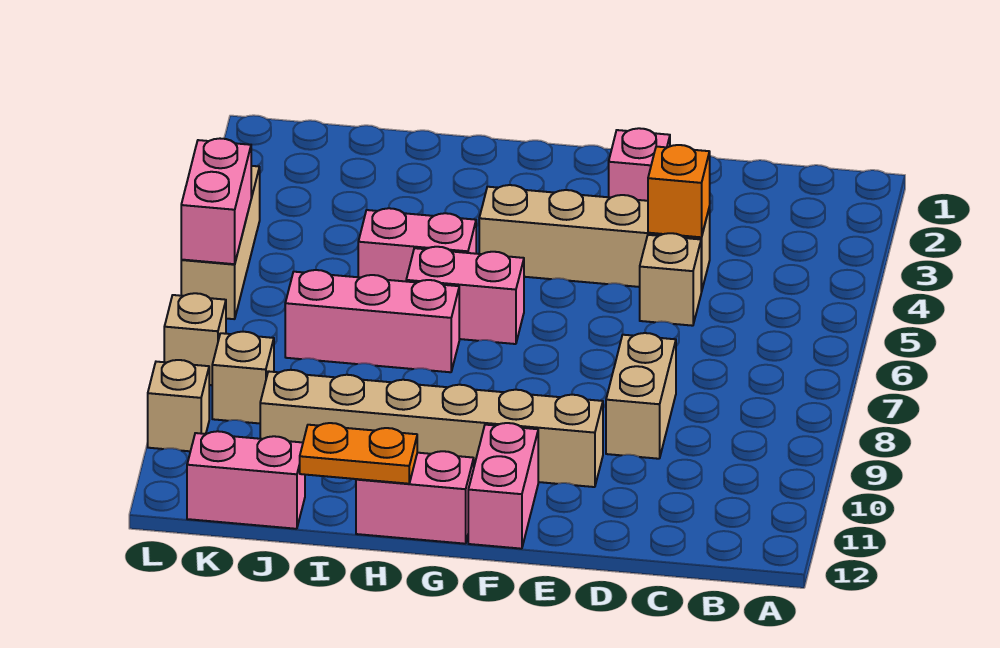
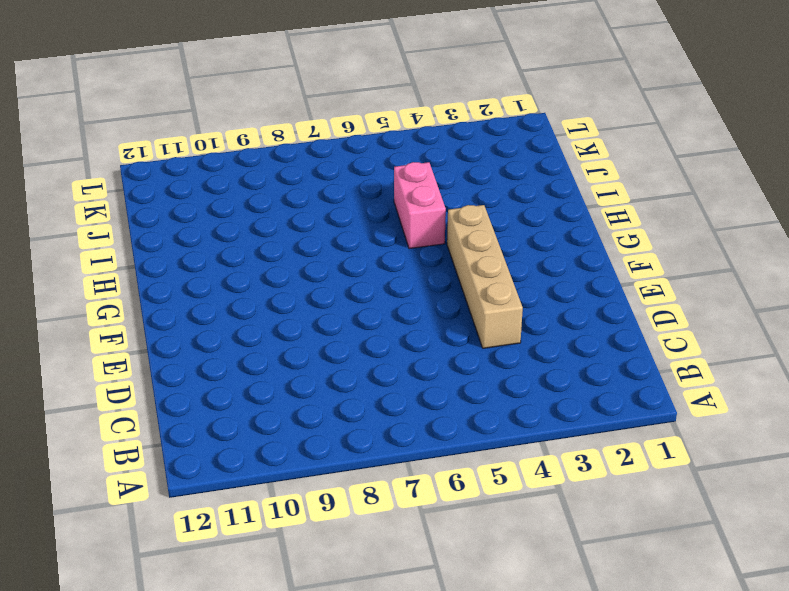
none -> tan 1x1 brick [640,233,701,326]
none -> tan 1x2 brick [606,333,676,459]
none -> pink 1x1 brick [609,128,670,201]

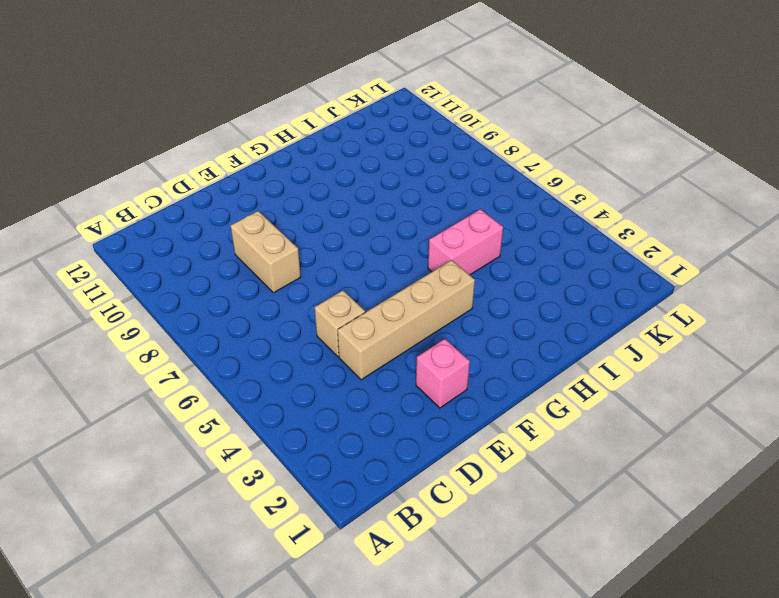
none -> tan 1x6 brick [260,370,603,487]
none -> pink 1x2 brick [468,423,538,549]
none -> pink 1x2 brick [406,247,524,344]

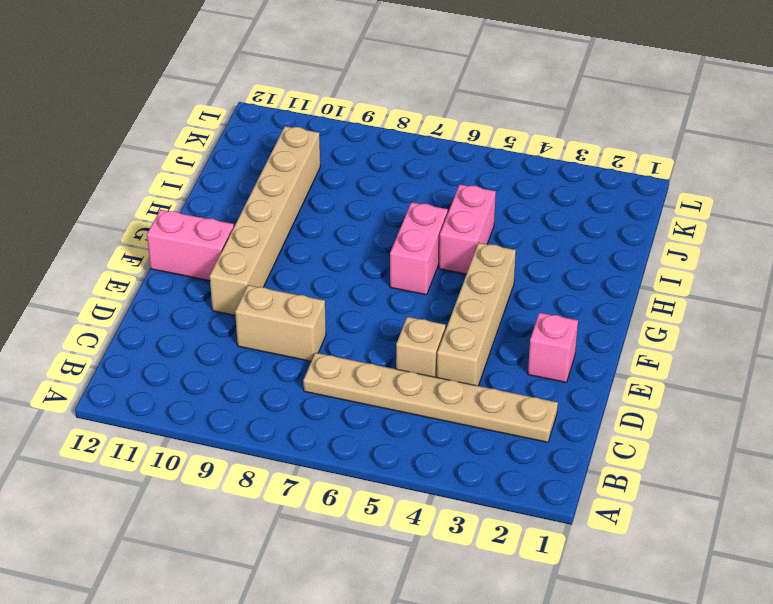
tan 1x6 plate [303,353,558,442] -> none
none -> pink 1x2 brick [356,451,474,544]
none -> pink 1x3 brick [285,270,459,372]
none -> pink 1x2 brick [187,431,305,529]

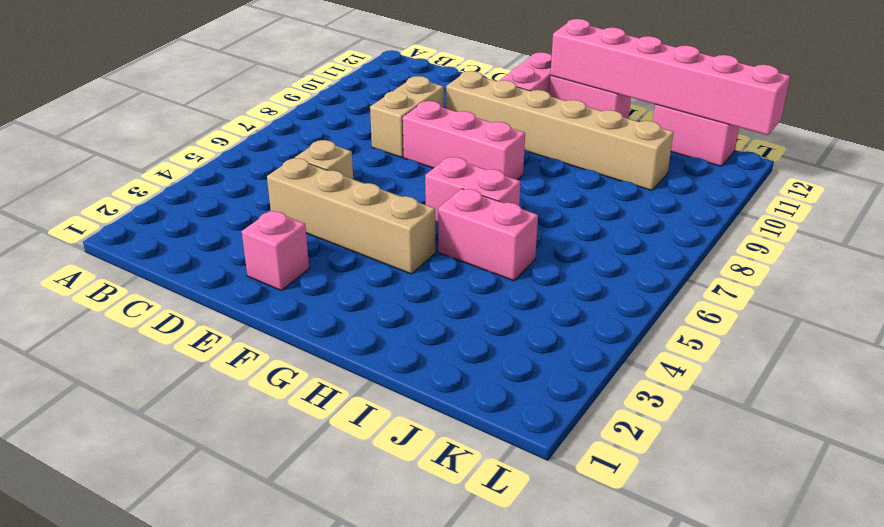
pink 1x3 brick [403,101,525,180] -> pink 1x3 brick moved to [285,270,459,372]
pink 1x6 brick [550,19,790,135] -> orange 1x2 plate [300,423,417,484]
none -> tan 1x1 brick [212,332,274,423]
none -> tan 1x3 brick [181,166,260,319]
none -> tan 1x1 brick [164,293,226,385]

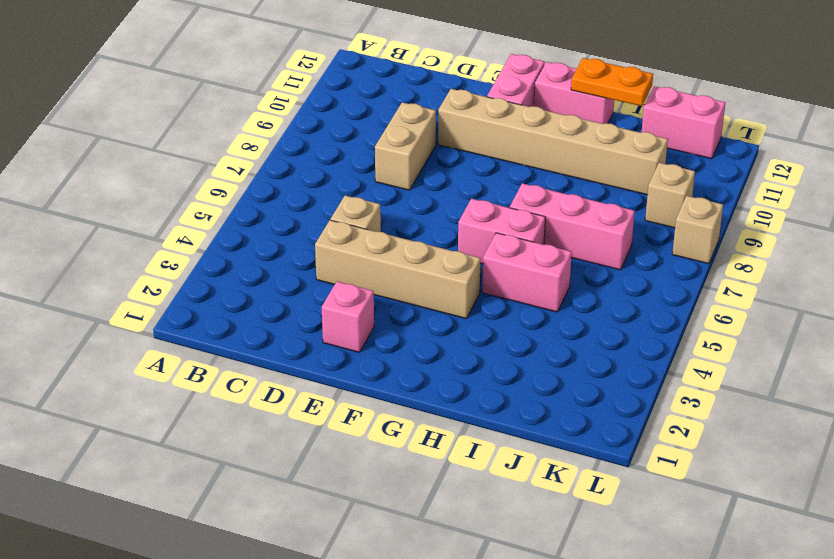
none -> tan 1x3 brick [181,166,260,319]
none -> tan 1x1 brick [148,360,209,451]
none -> orange 1x1 brick [648,145,710,237]

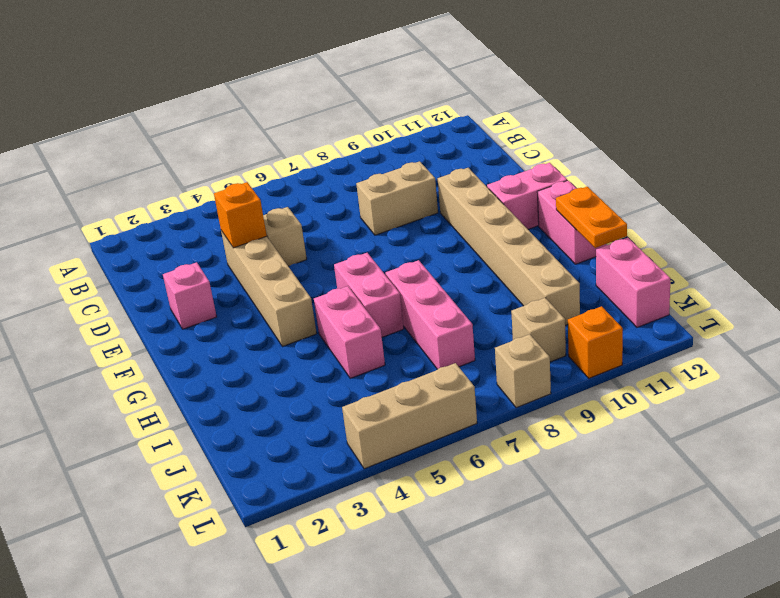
orange 1x1 brick [568,306,623,378] -> tan 1x1 brick [148,360,209,451]
none -> pink 1x2 brick [181,139,251,264]

